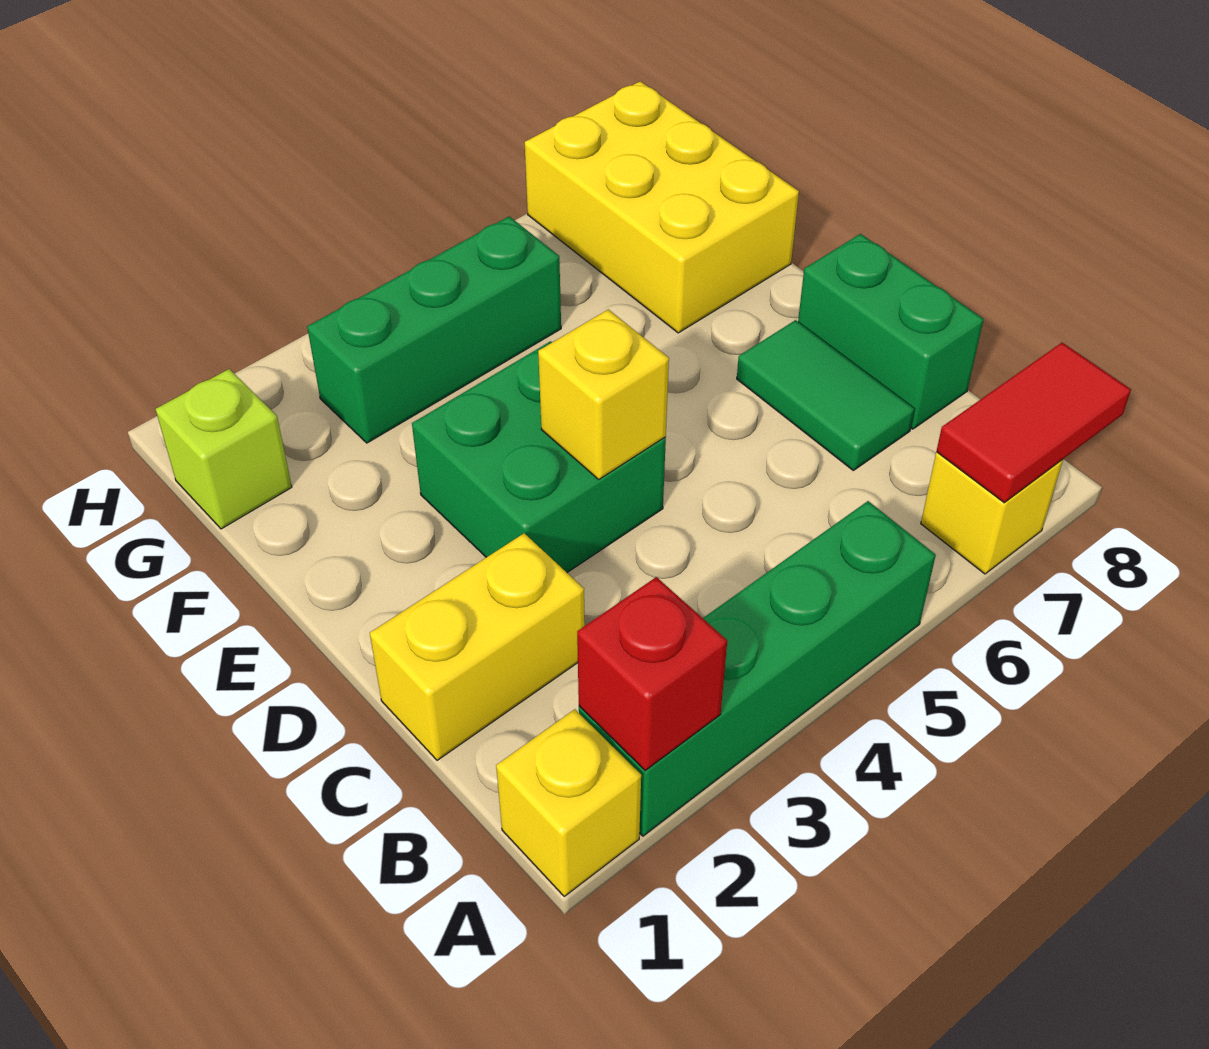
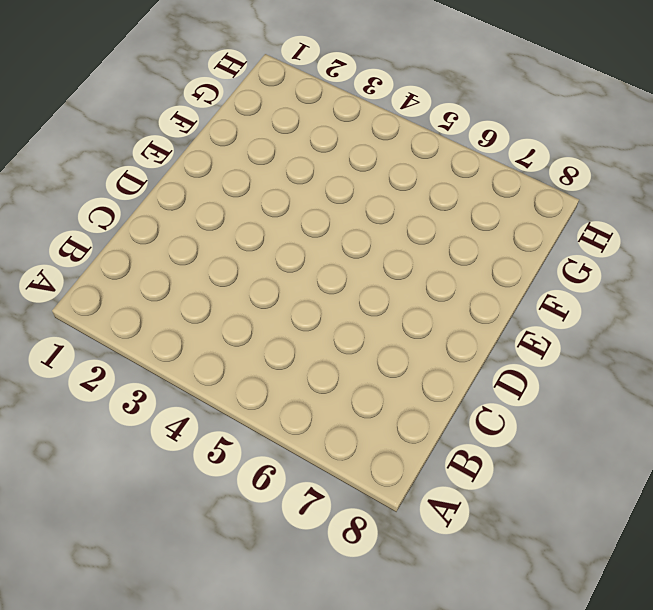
none -> yellow 1x1 brick [496,709,641,896]
none -> green 1x4 brick [579,501,936,836]
none -> yellow 1x1 brick [921,452,1063,574]

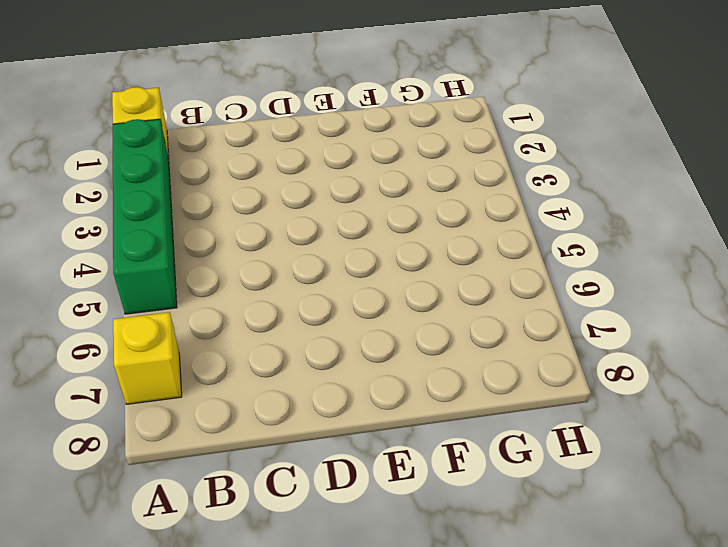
none -> yellow 1x2 brick [370,533,585,760]
none -> green 1x2 tile [737,320,914,470]
none -> green 1x2 brick [798,234,984,429]

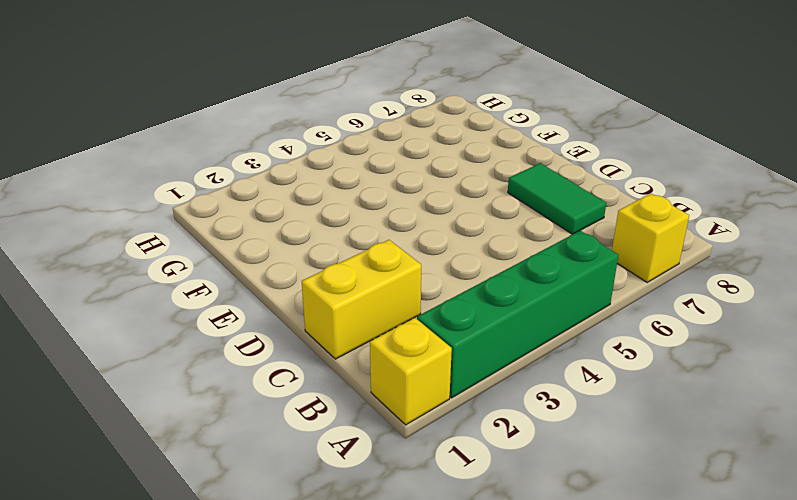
none -> green 1x2 brick [798,234,984,429]
none -> green 2x2 brick [412,341,666,572]
none -> yellow 2x3 brick [525,81,799,333]

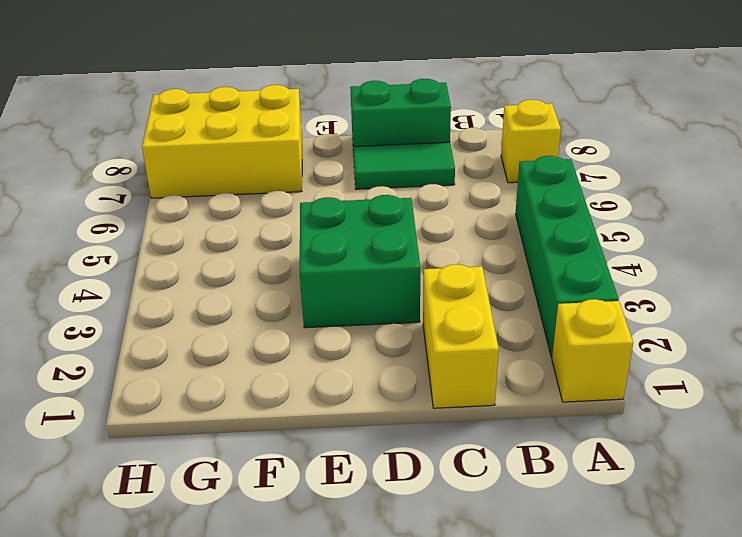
none -> lime 1x1 brick [155,369,292,529]
none -> green 1x3 brick [307,216,561,443]
none -> red 1x1 brick [577,577,727,771]

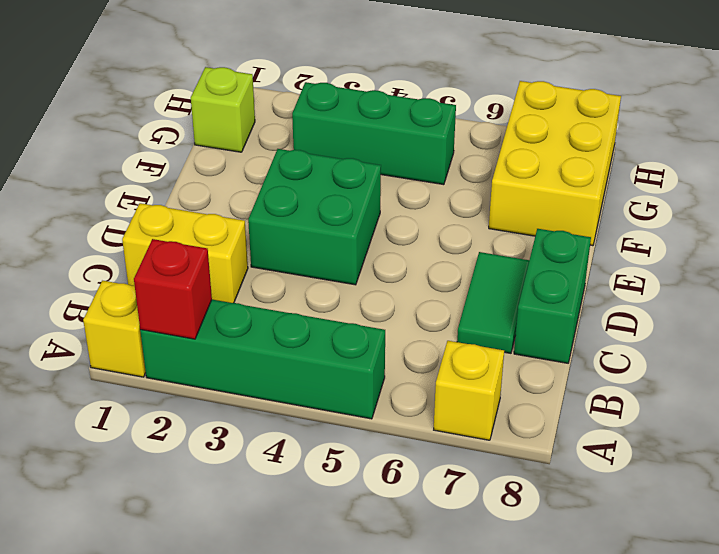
none -> red 1x2 tile [936,343,1131,503]
none -> yellow 1x1 brick [538,309,669,479]

